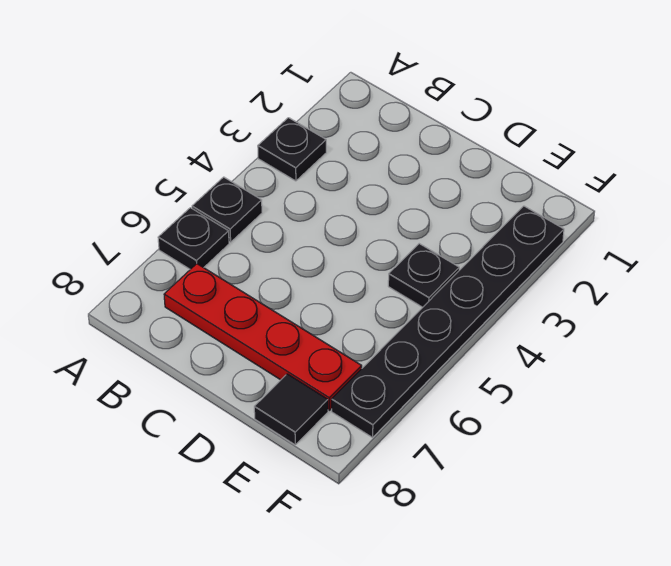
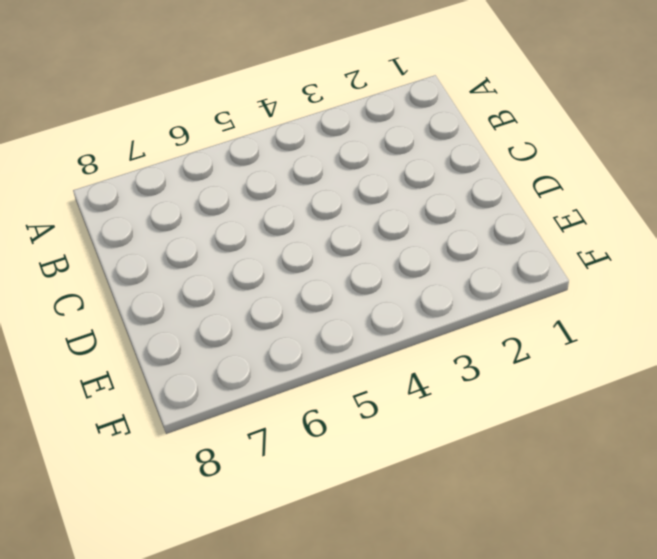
none -> black 1x1 plate [258,118,326,181]
none -> black 1x1 plate [192,177,262,242]

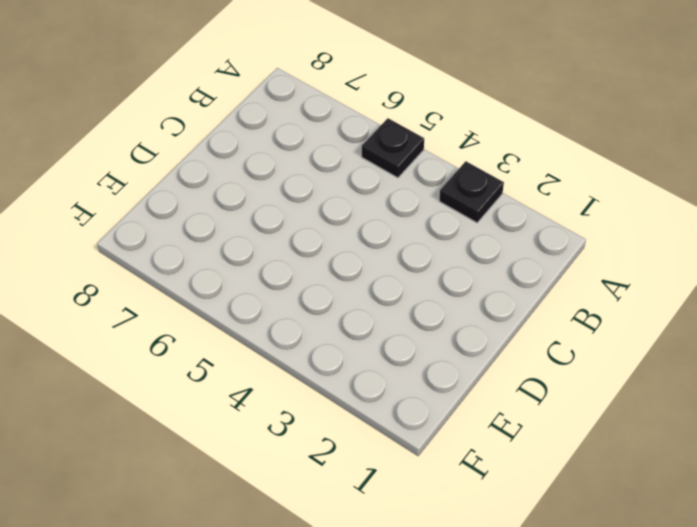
none -> black 1x1 plate [158,208,229,269]
none -> red 1x4 plate [164,264,362,410]

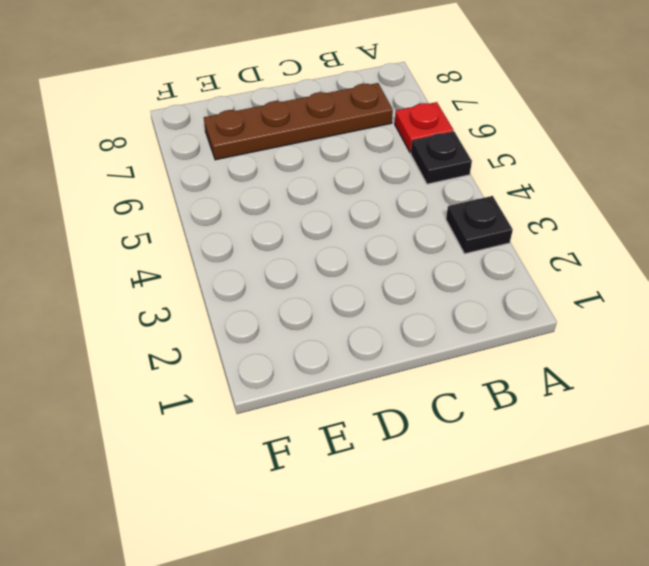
red 1x1 plate [395,102,453,153] -> black 1x1 plate [158,208,229,269]
brown 1x4 plate [204,83,393,160] -> red 1x4 plate [164,264,362,410]
none -> black 1x1 plate [388,244,459,307]
none -> black 1x1 tile [254,374,328,445]

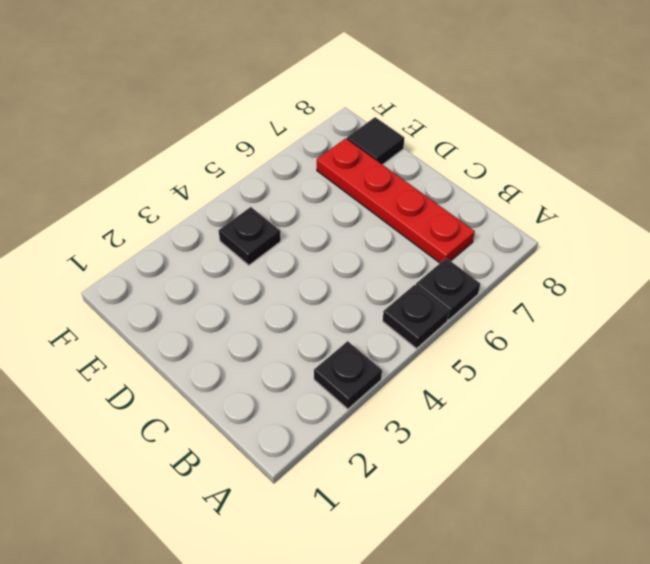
none -> black 1x6 plate [332,206,564,438]

